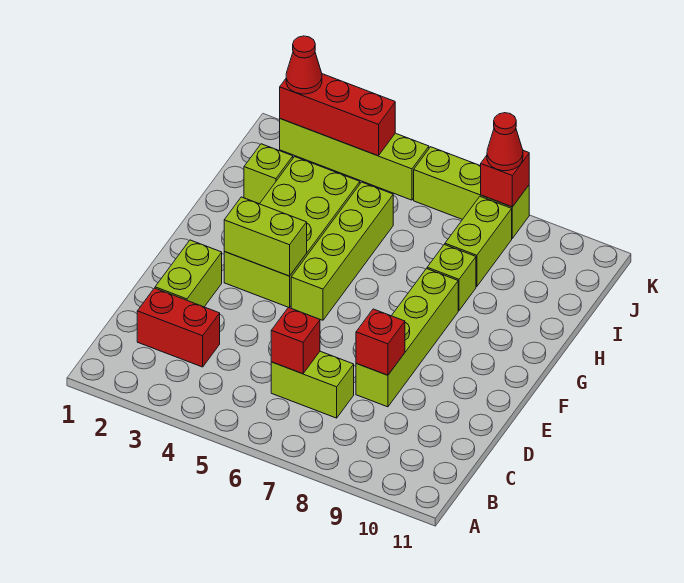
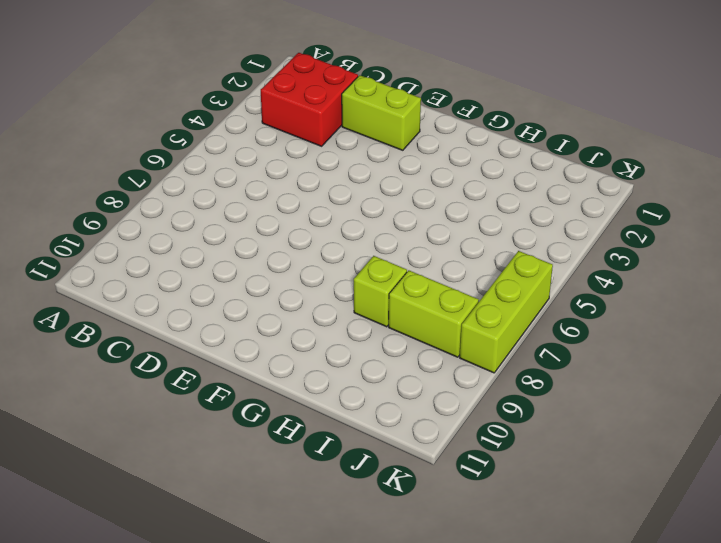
red 2x2 brick [261,53,358,146] -> red 1x2 brick [137,288,220,367]
none -> lime 1x2 brick [271,351,354,418]
none -> lime 1x4 brick [356,269,458,407]
none -> lime 2x4 brick [224,157,360,308]

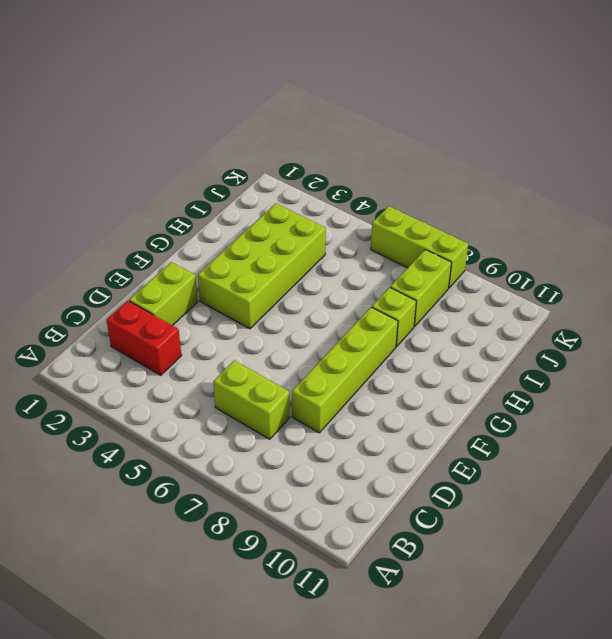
none -> lime 1x4 brick [291,182,393,320]
none -> lime 1x1 brick [244,144,293,204]
none -> lime 1x4 brick [280,119,429,200]

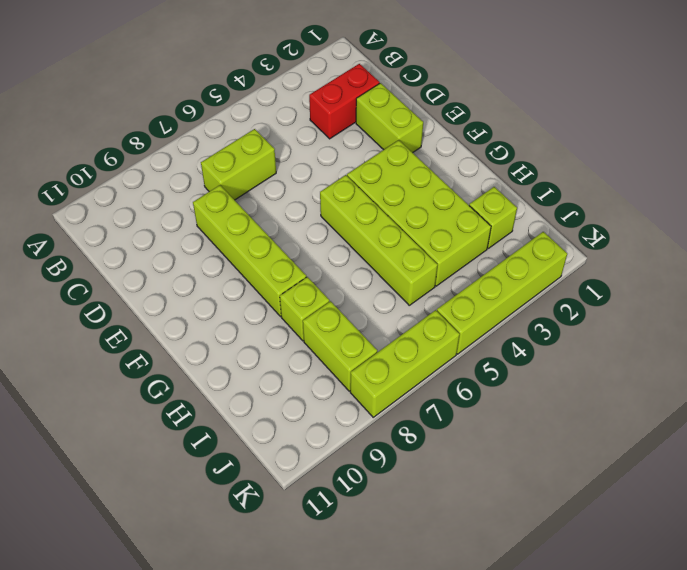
none -> red 1x1 brick [271,308,320,374]
none -> red 1x1 brick [356,309,405,375]
none -> lime 1x2 brick [224,197,307,276]

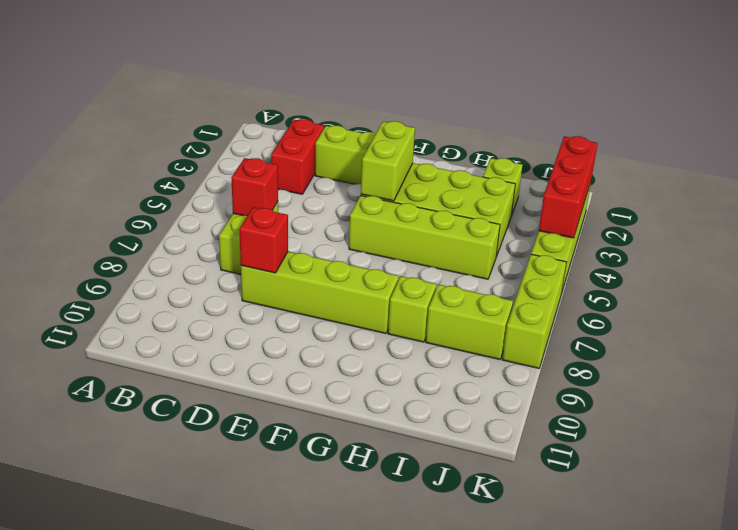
none -> red 1x1 brick [481,150,529,207]
none -> red 1x1 cone [286,36,322,94]
none -> red 1x1 cone [487,113,523,171]

